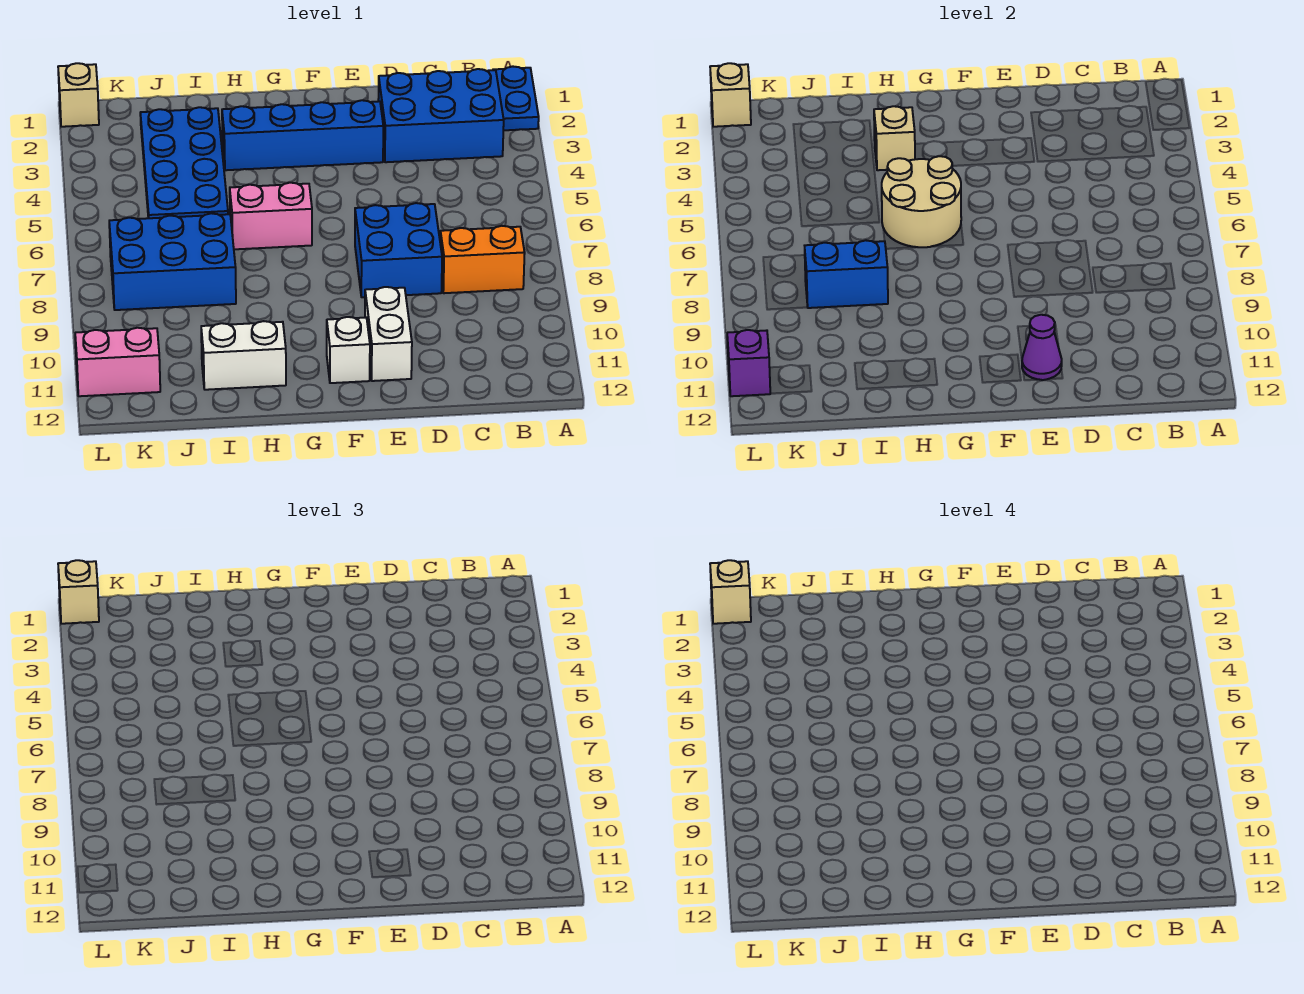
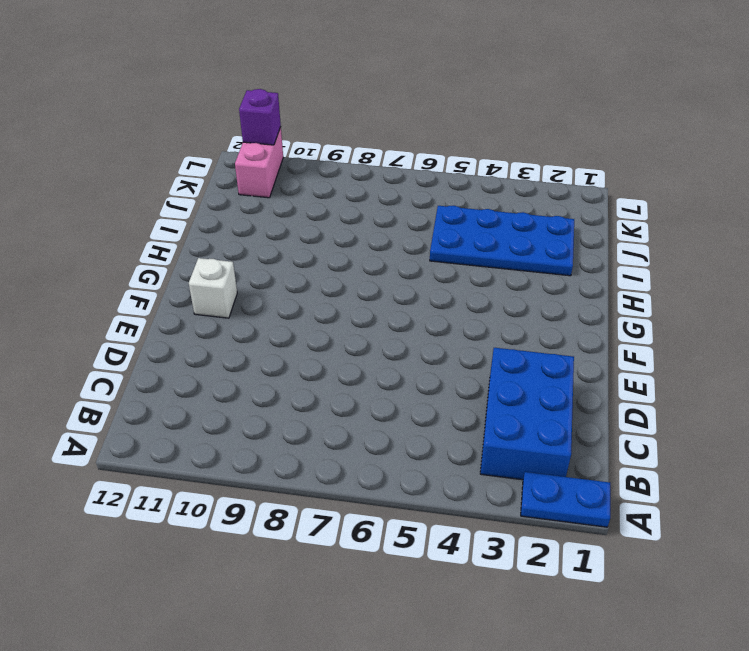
none -> orange 1x2 brick [440,226,525,293]
none -> blue 2x2 brick [355,203,442,297]
none -> blue 1x4 brick [222,100,383,170]

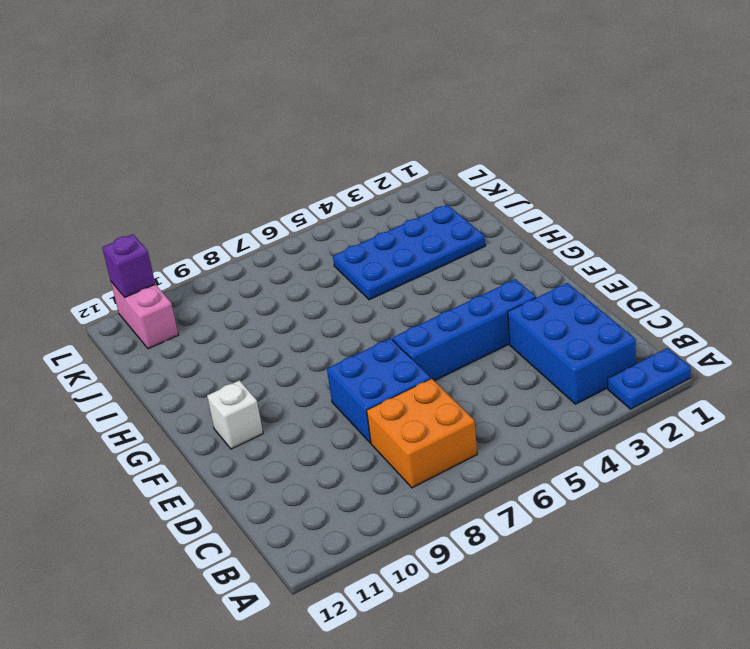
orange 2x2 brick [367,379,477,488] -> orange 1x2 brick [440,226,525,293]
blue 1x4 brick [392,279,536,381] -> blue 1x4 brick turned to [222,100,383,170]
none -> white 1x2 brick [365,287,412,381]
none -> pink 1x2 brick [230,183,312,249]
none -> white 1x2 brick [201,321,286,390]

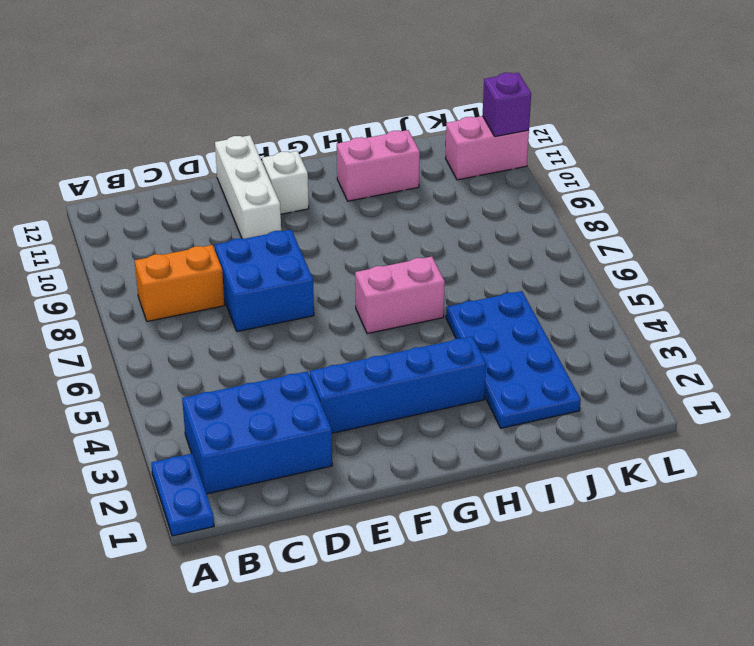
white 1x3 brick [215,135,281,239] -> white 1x2 brick [365,287,412,381]
pink 1x2 brick [337,130,420,201] -> white 1x2 brick [201,321,286,390]
none -> blue 2x3 brick [109,213,236,310]
none -> tan 1x1 brick [58,63,99,127]
none -> purple 1x1 cone [1022,315,1062,380]

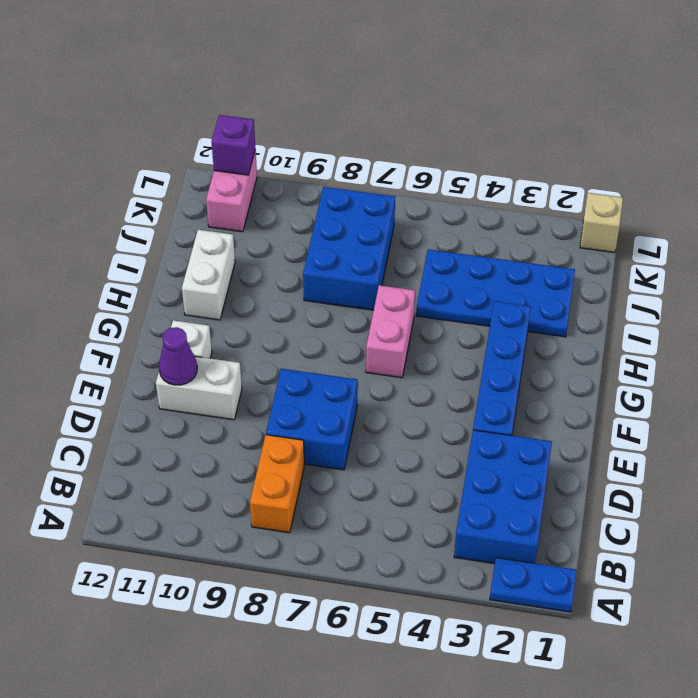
none -> tan 2x2 round brick [882,156,961,247]
none -> tan 1x1 brick [874,106,915,170]
none -> blue 1x2 brick [805,240,888,308]

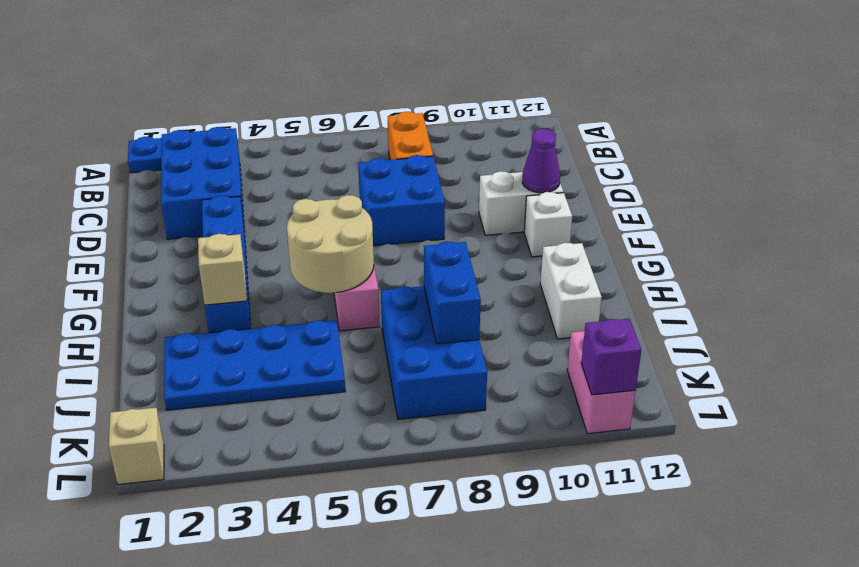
none -> tan 1x1 brick [710,63,751,127]
none -> tan 1x1 brick [58,560,99,624]
none -> tan 1x1 brick [710,560,751,624]

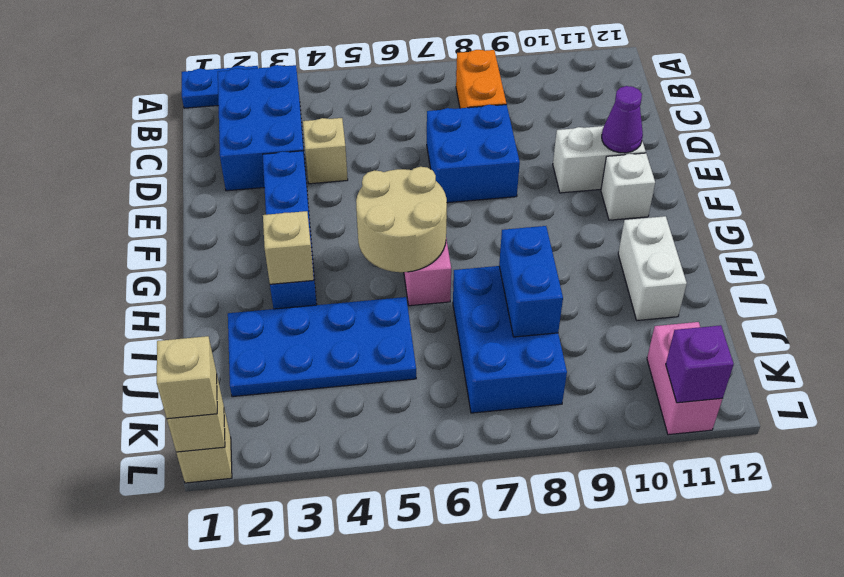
tan 1x1 brick [303,118,348,184] -> tan 1x1 brick moved to [710,560,751,624]

